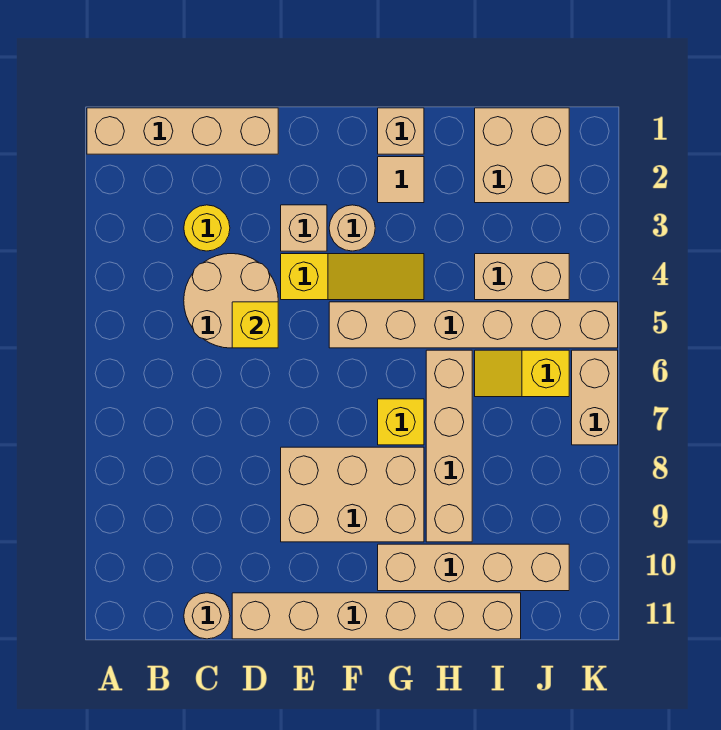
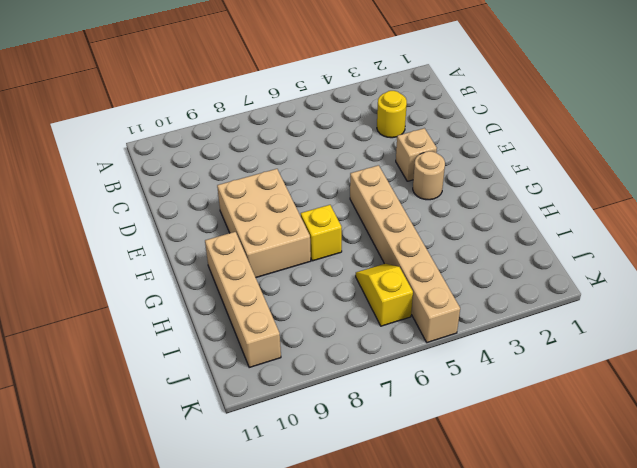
none -> tan 1x4 brick [87,108,278,154]
none -> tan 2x2 round brick [184,254,278,348]
none -> tan 1x1 round brick [184,593,230,639]

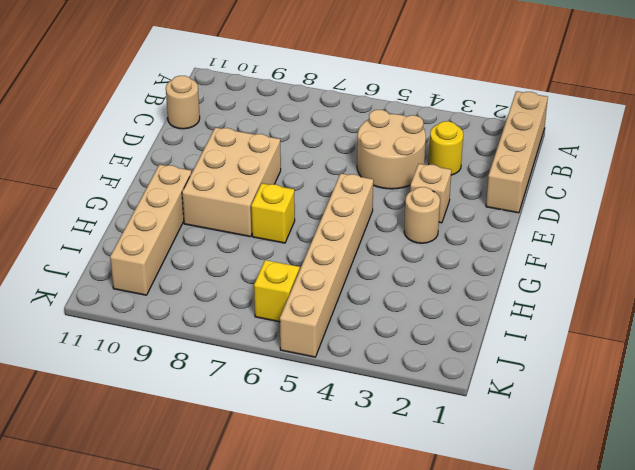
none -> tan 1x6 brick [232,593,521,639]
none -> yellow 1x3 slope [281,254,424,300]
none -> tan 1x1 brick [378,108,424,154]

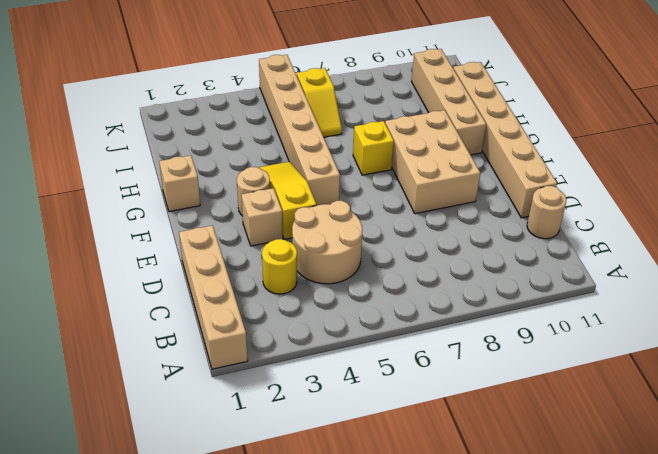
none -> tan 1x1 tile [378,157,424,203]
none -> tan 1x4 brick [426,350,472,542]
none -> tan 2x2 brick [475,108,569,203]

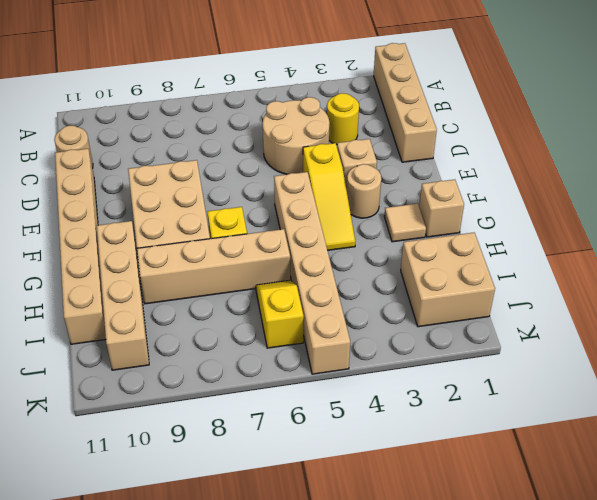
none -> tan 1x2 brick [475,254,569,300]
none -> tan 1x2 brick [572,350,618,445]
none -> yellow 1x1 brick [232,302,278,348]

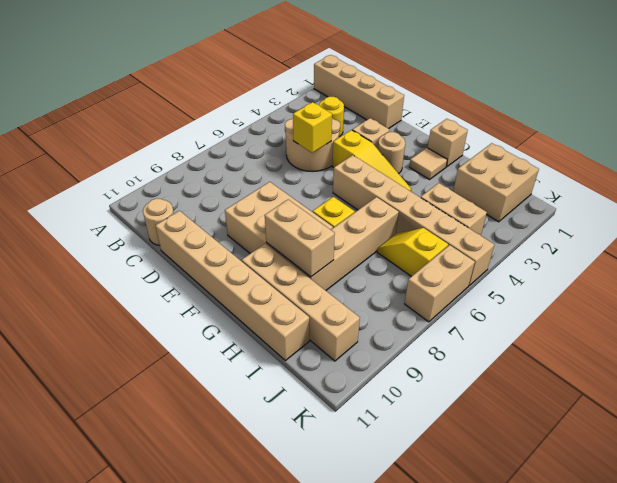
tan 1x2 brick [265,200,335,277] -> none

